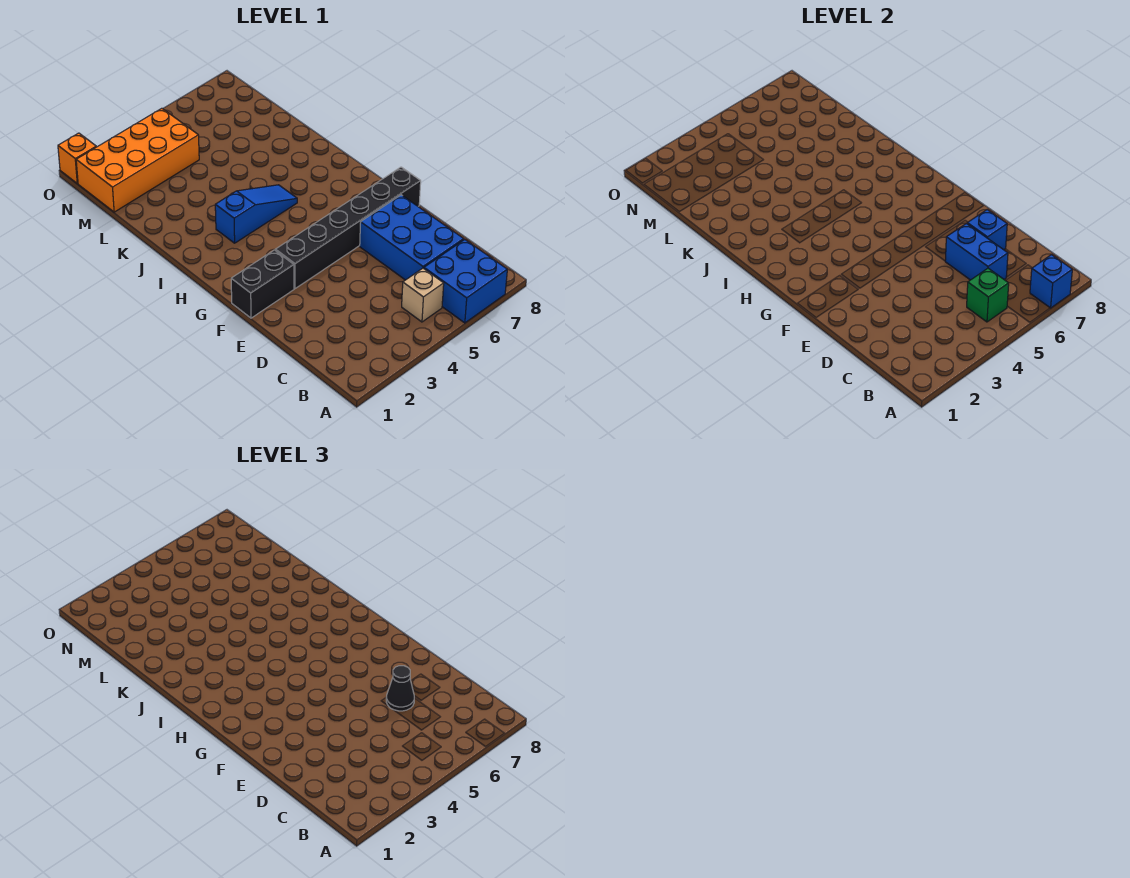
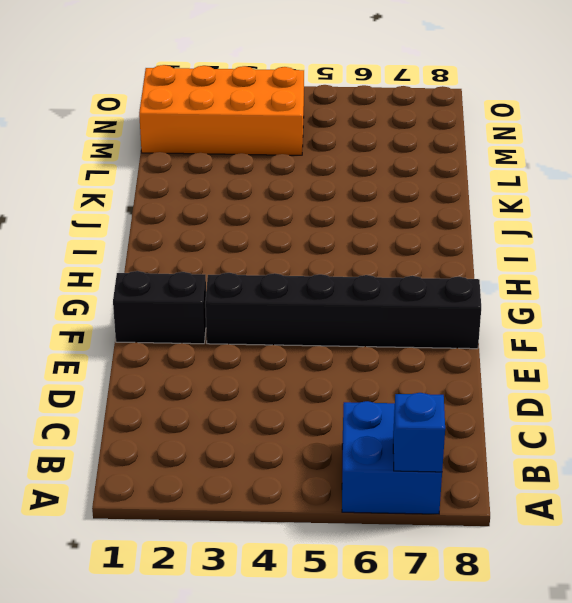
none -> tan 1x1 brick [402,268,444,322]
none -> blue 2x3 brick [360,195,464,280]
none -> blue 1x3 slope [215,185,297,243]

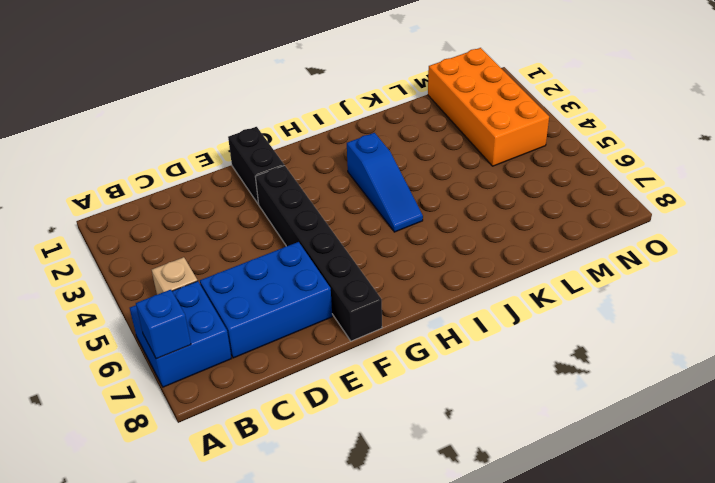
none -> orange 1x1 brick [58,133,96,183]
none -> green 1x1 brick [967,268,1009,322]
none -> blue 1x2 brick [945,223,1008,280]

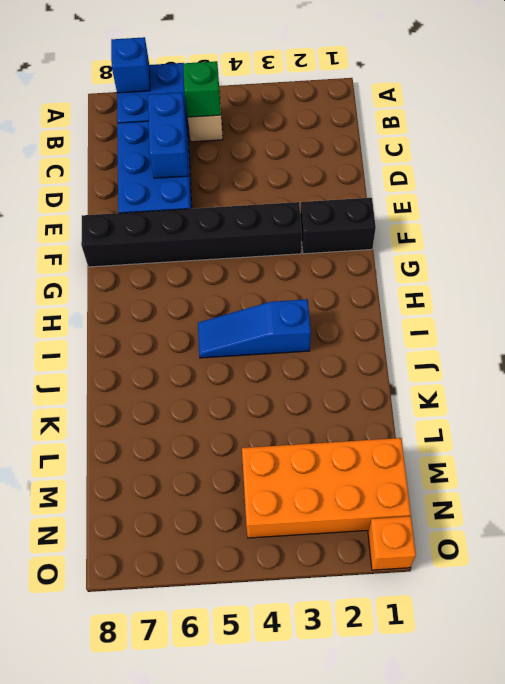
none -> blue 1x1 brick [967,210,1007,250]
none -> black 1x1 cone [386,666,414,711]

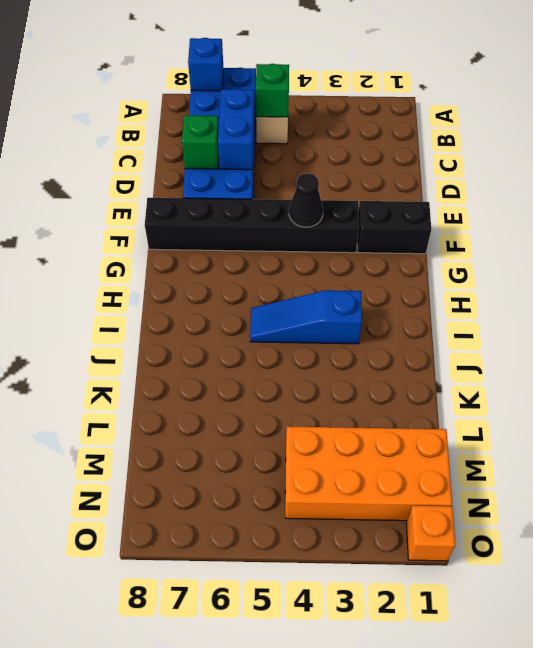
green 1x1 brick [182,115,219,169] -> blue 1x1 brick [967,210,1007,250]
black 1x1 cone [289,173,323,227] -> black 1x1 cone moved to [386,666,414,711]

